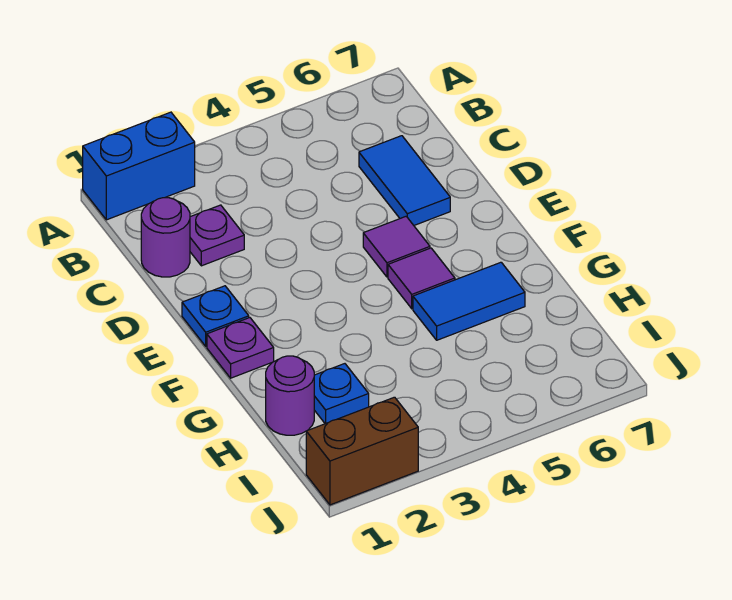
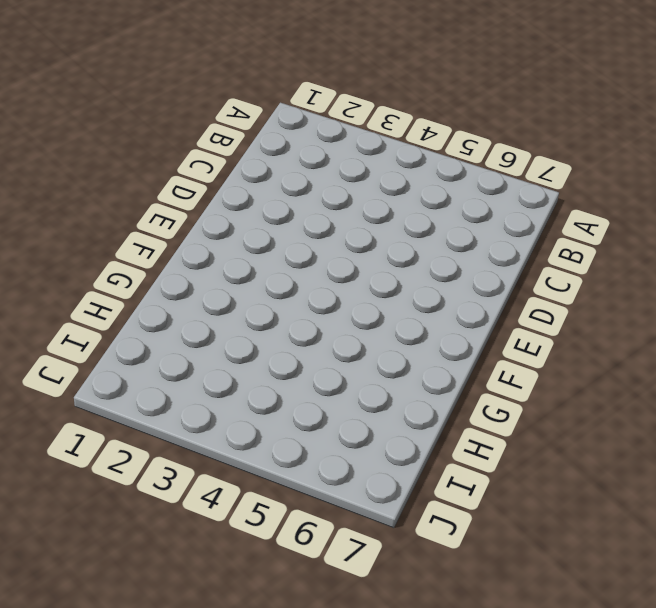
none -> blue 1x2 brick [83,112,195,220]
none -> purple 1x1 round brick [141,198,190,277]
none -> purple 1x1 plate [190,205,244,266]

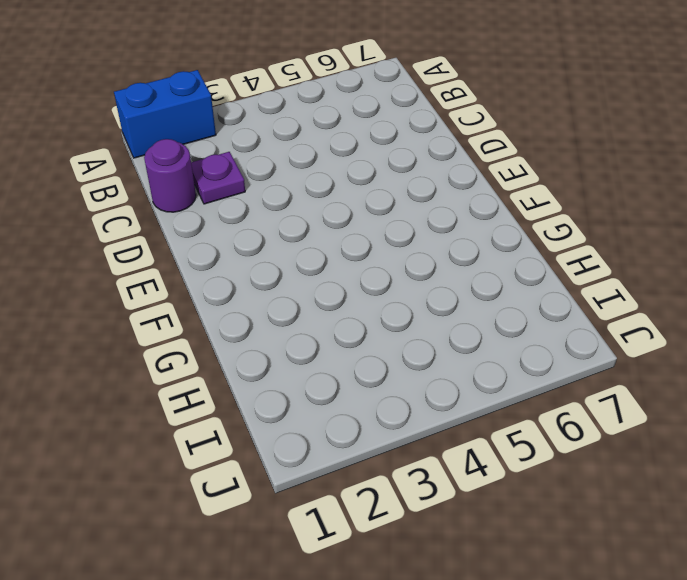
none -> blue 1x2 tile [359,136,450,225]
none -> blue 1x1 plate [182,286,249,346]
none -> purple 1x1 tile [363,216,430,277]

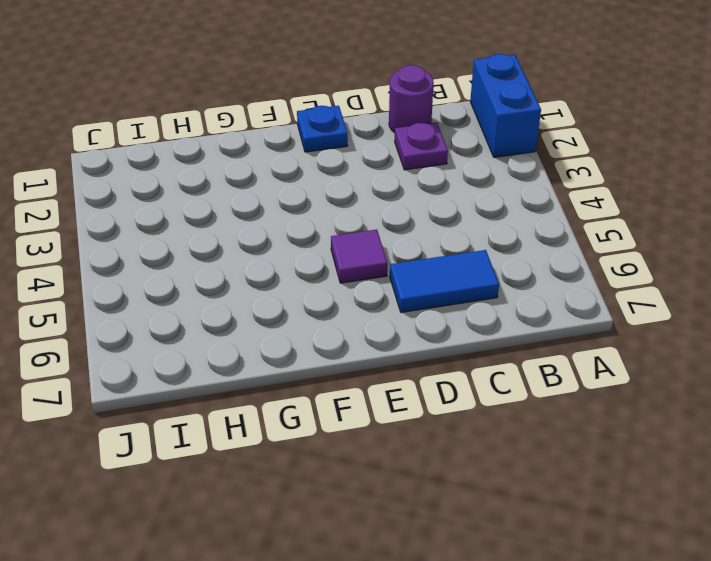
none -> purple 1x1 plate [207,318,274,378]
none -> purple 1x1 tile [388,248,455,309]
none -> blue 1x2 tile [413,262,525,340]

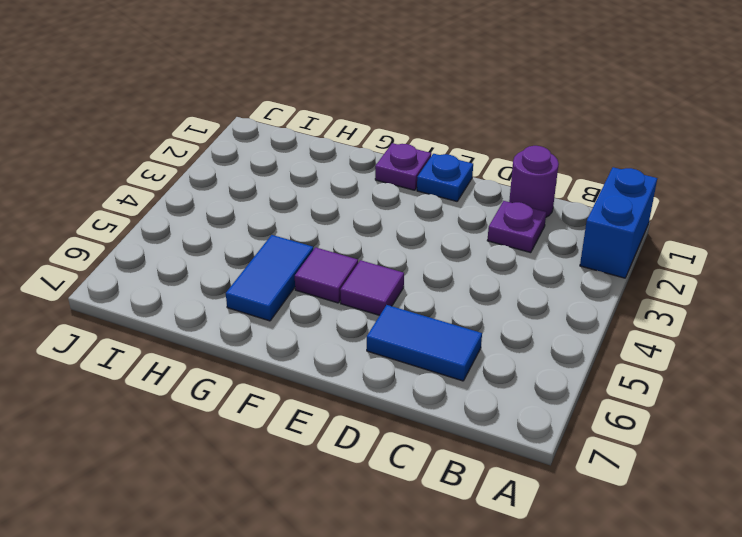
none -> purple 1x1 round brick [266,356,314,435]
none -> blue 1x1 plate [314,364,369,424]
none -> brown 1x2 brick [306,397,418,505]

